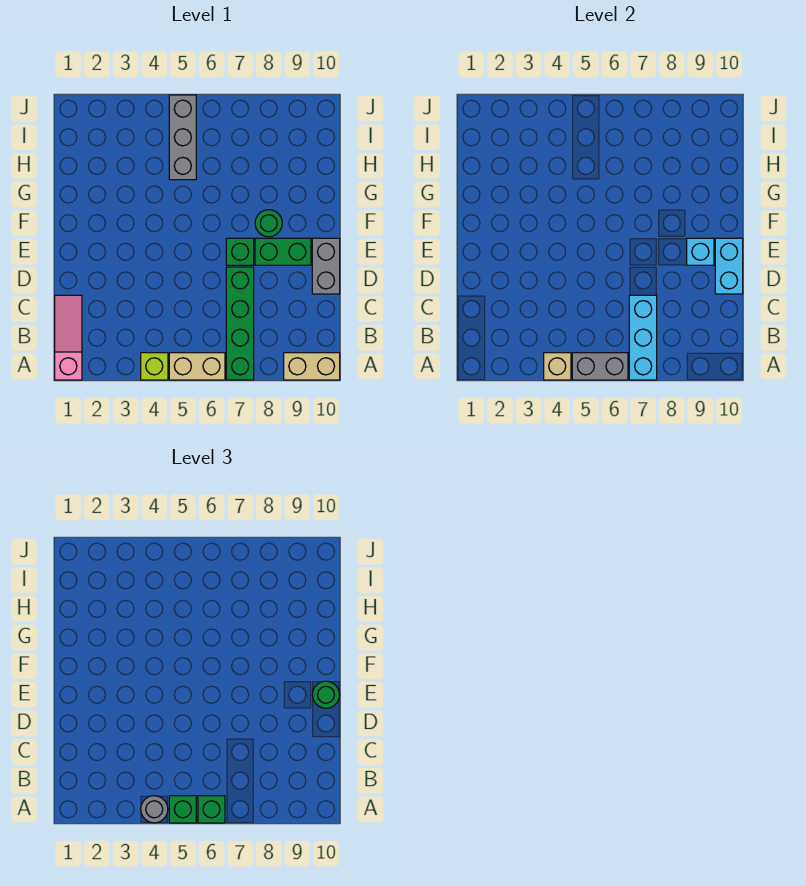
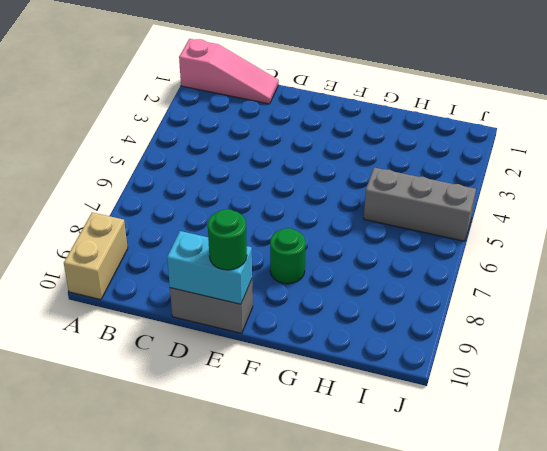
none -> lime 1x1 brick [141,353,168,380]
none -> tan 1x2 brick [169,353,225,380]
none -> green 1x4 brick [226,267,254,380]

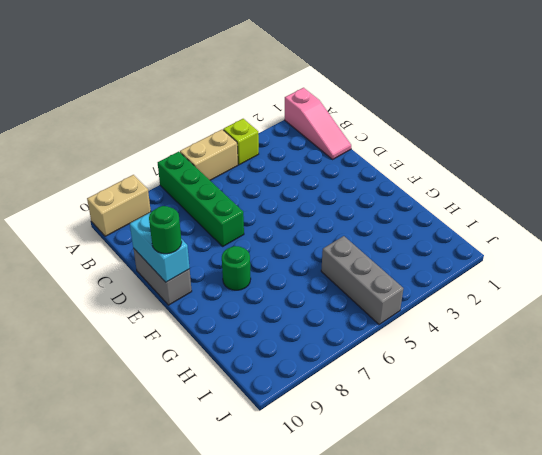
none -> green 1x1 brick [226,238,254,265]
none -> green 1x2 brick [255,238,311,265]
none -> tan 1x1 brick [544,353,571,380]

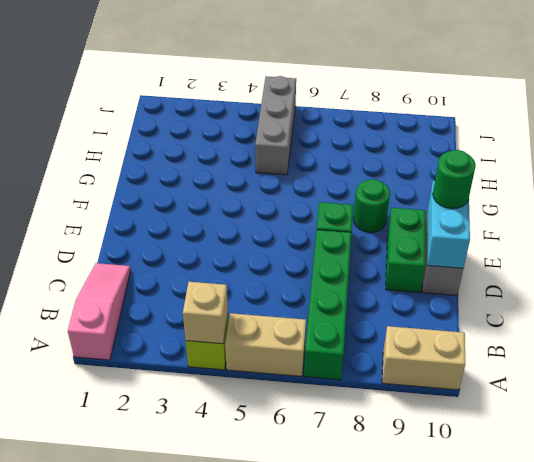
green 1x2 brick [386,208,426,292] -> green 1x2 brick turned to [255,238,311,265]
none -> grey 1x2 brick [572,353,628,380]
none -> cyan 1x3 brick [629,295,657,380]
none -> cyan 1x1 brick [687,238,714,265]

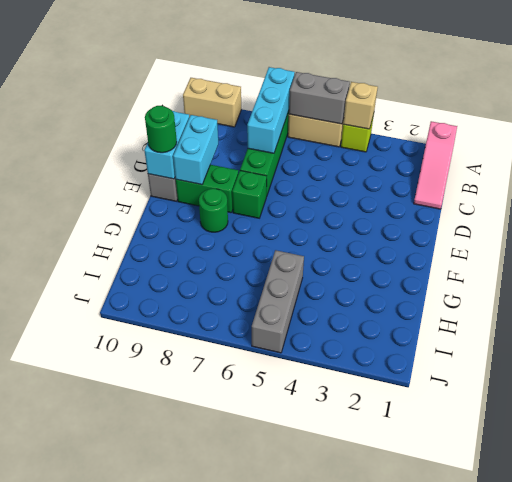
cyan 1x2 brick [173,115,218,185] -> cyan 1x1 brick [687,238,714,265]
none -> grey 1x1 round brick [141,796,168,823]
none -> green 1x1 brick [169,796,196,823]
none -> green 1x1 brick [198,796,225,823]

